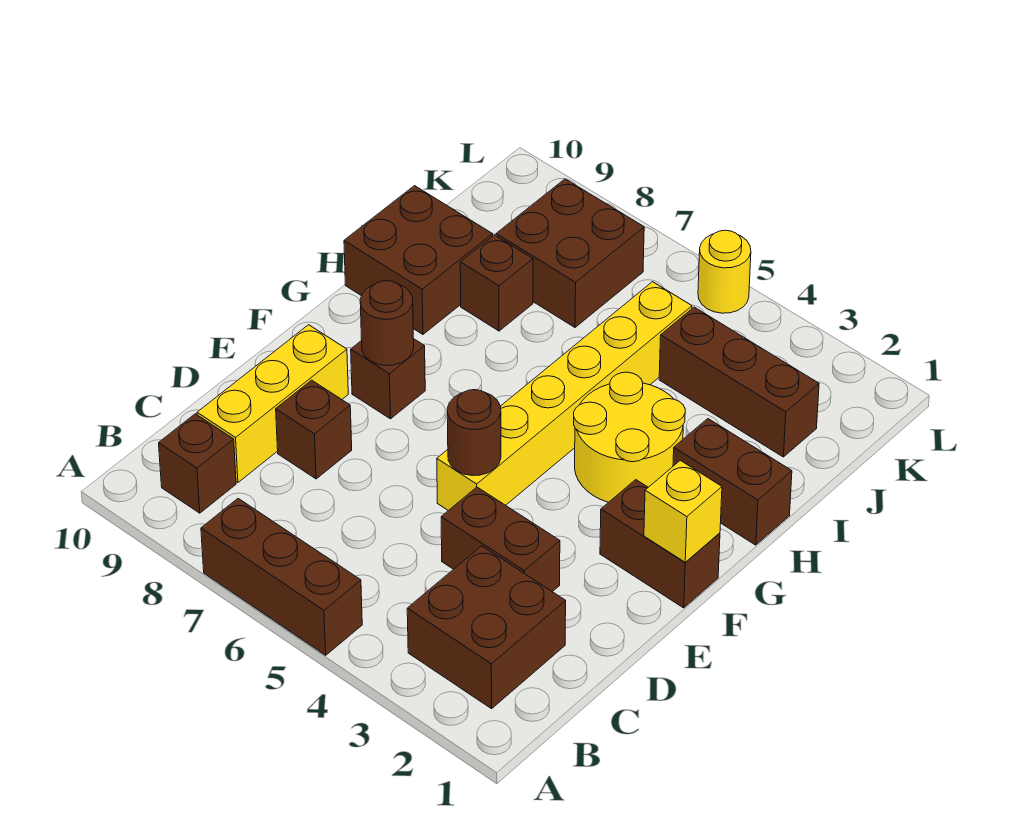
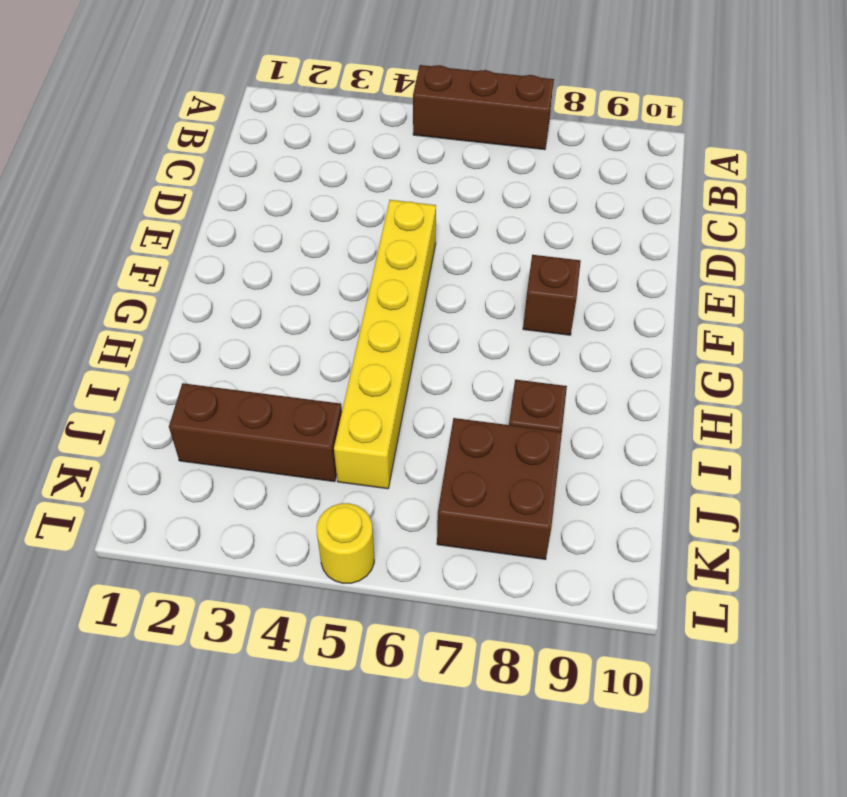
none -> brown 2x2 brick [407,546,566,709]
none -> brown 1x1 brick [159,414,236,513]
none -> yellow 1x3 brick [197,325,348,482]

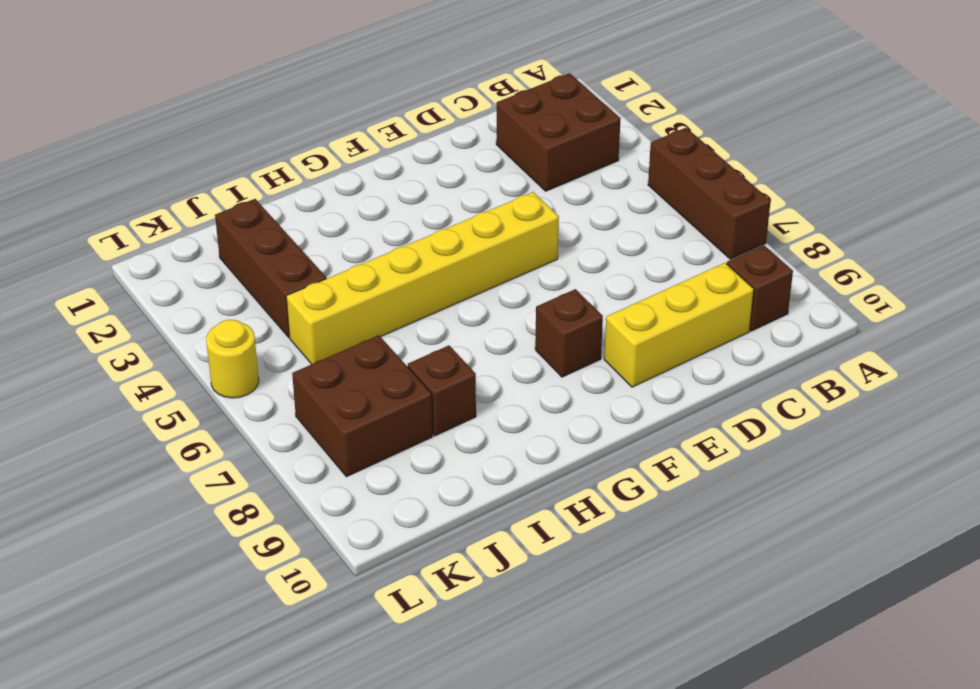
none -> brown 1x2 brick [441,487,560,592]
none -> brown 1x1 brick [276,380,352,479]
none -> brown 1x2 brick [600,480,720,608]

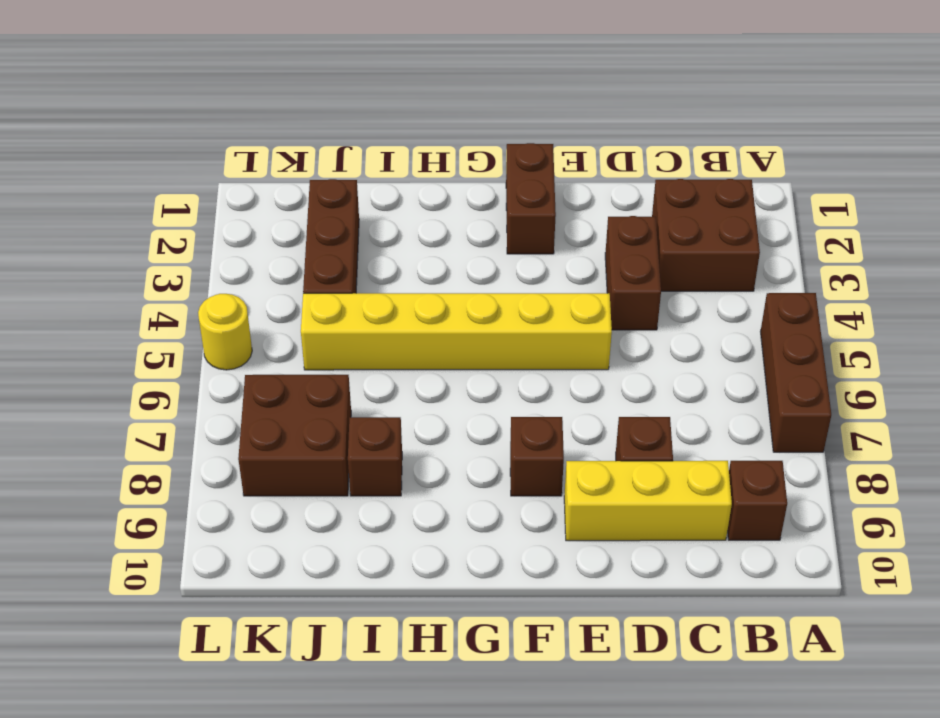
none -> yellow 2x2 round brick [574,372,685,502]
none -> brown 1x2 brick [673,419,792,545]
none -> brown 2x2 brick [344,186,493,334]

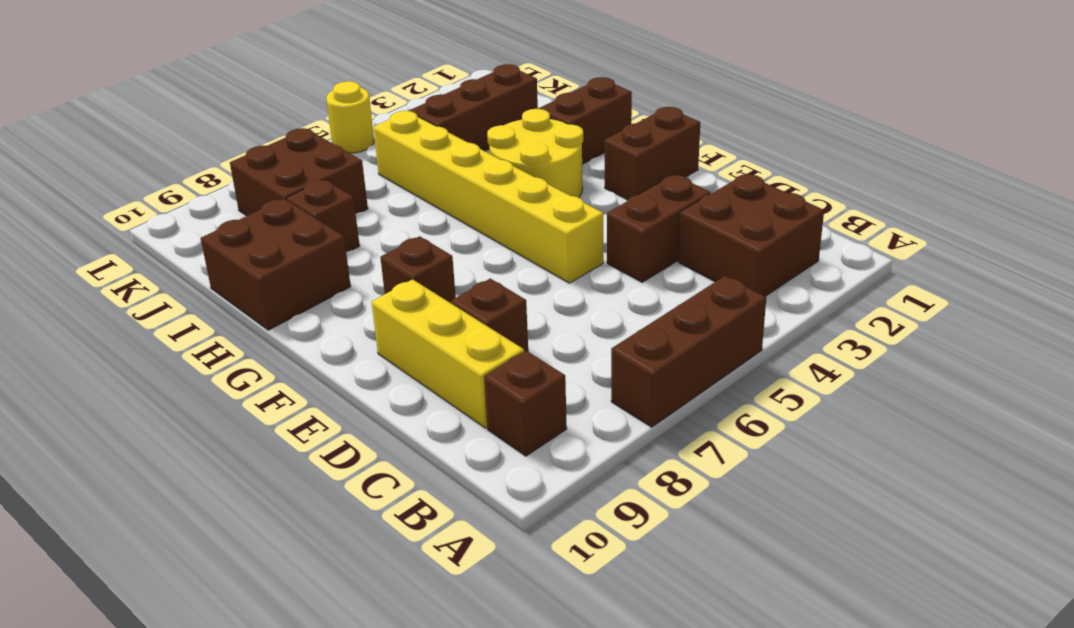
none -> brown 1x1 round brick [447,390,501,476]
none -> yellow 1x1 brick [644,460,722,562]
none -> brown 1x1 round brick [360,281,414,365]

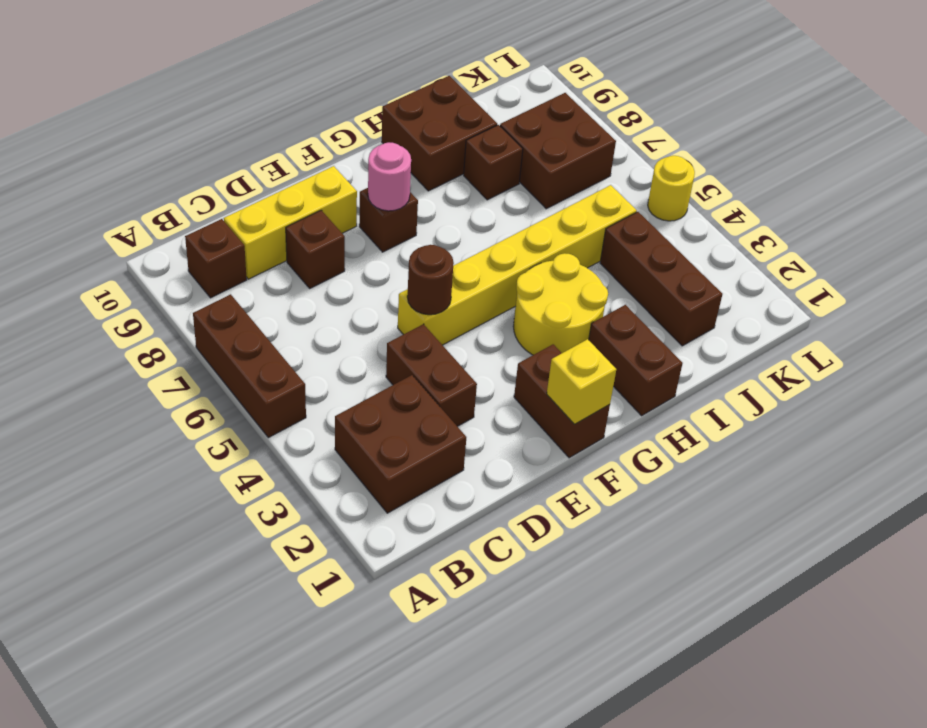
pink 1x1 round brick [368,143,411,211] -> brown 1x1 round brick [360,281,414,365]

